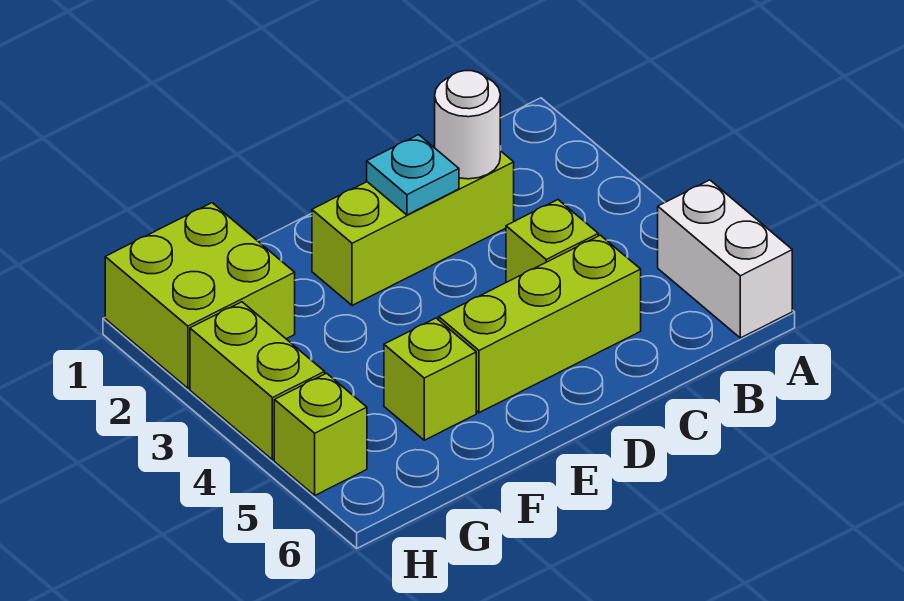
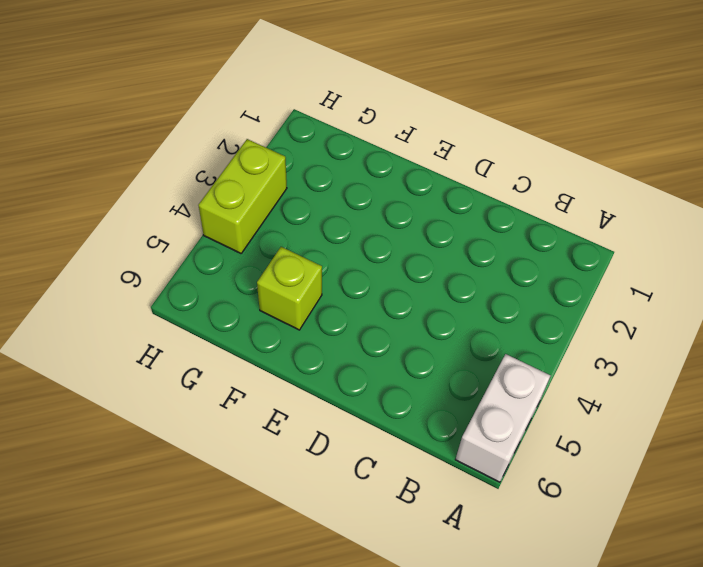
none -> lime 1x3 brick [312,151,514,306]
none -> lime 1x1 brick [506,200,598,282]

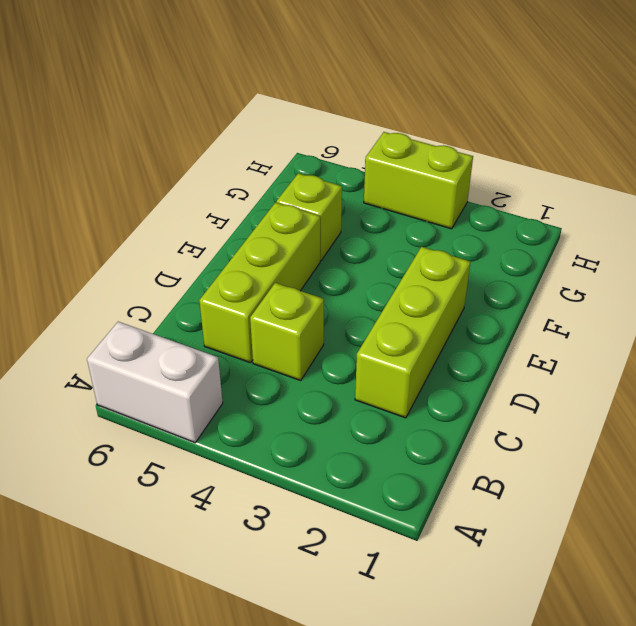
none -> lime 2x2 brick [105,203,295,388]
none -> lime 1x1 brick [274,373,367,495]

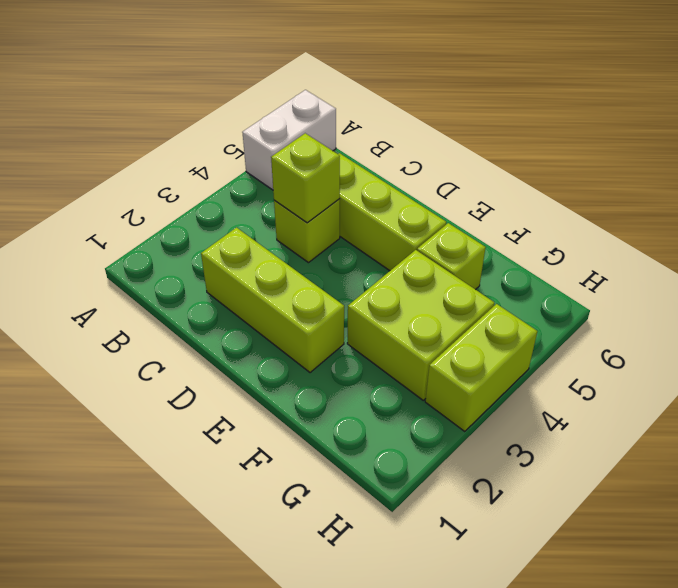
lime 1x1 brick [271,133,340,223] -> lime 1x1 brick moved to [274,373,367,495]
lime 2x2 brick [347,250,494,400] -> lime 2x2 brick moved to [105,203,295,388]
none -> white 1x1 round brick [435,71,500,179]
none -> cyan 1x1 plate [367,135,459,215]

